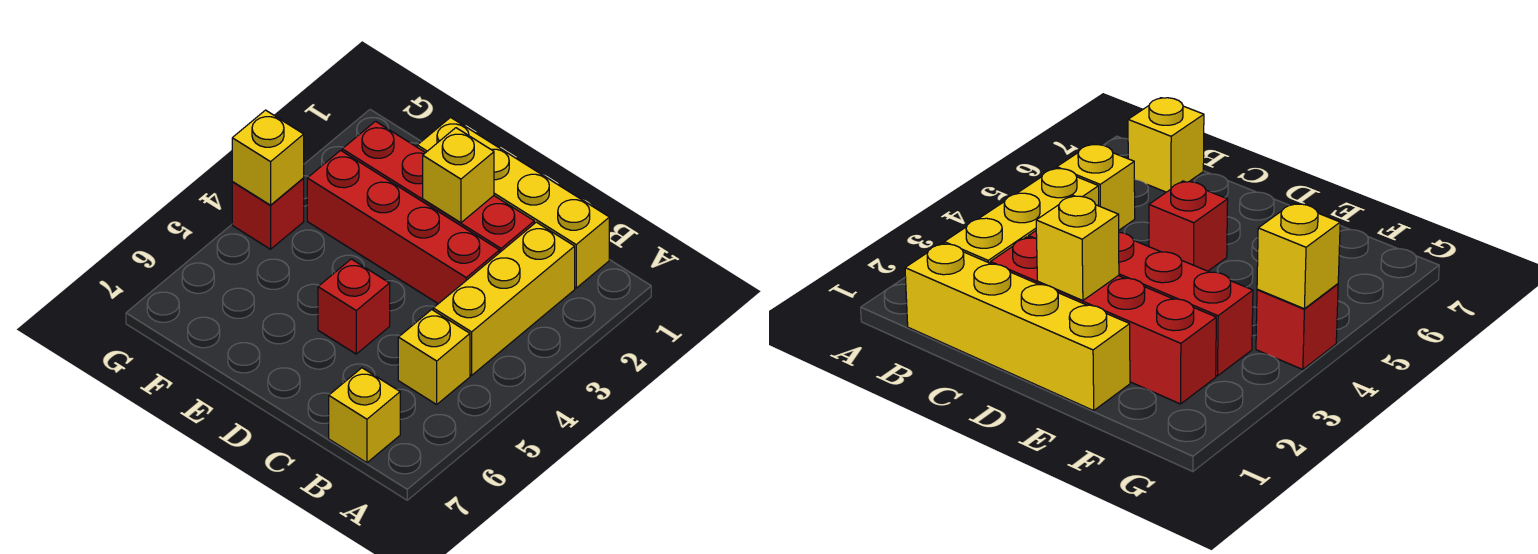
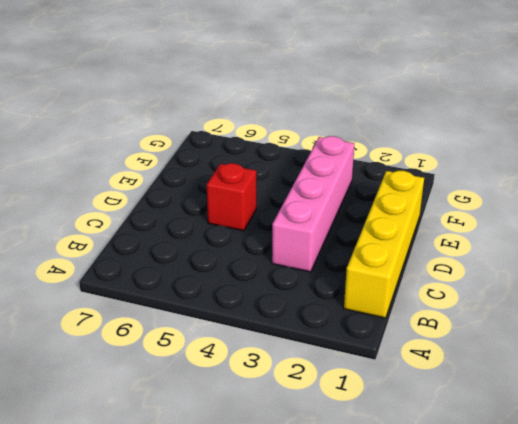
pink 1x4 brick [272,136,354,272] -> red 1x4 brick [307,150,499,304]
none -> yellow 1x3 brick [433,222,575,375]
none -> yellow 1x1 brick [398,310,470,404]

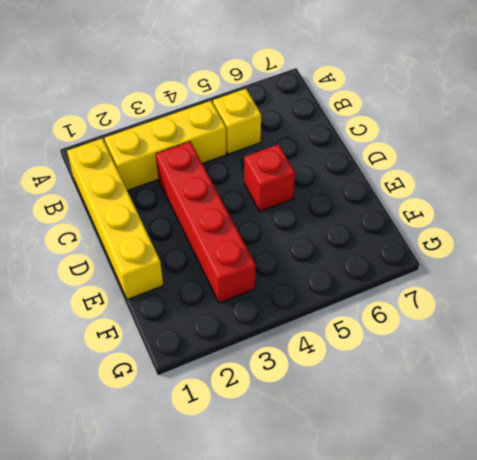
none -> yellow 1x1 brick [329,368,400,463]
none -> red 1x4 brick [342,121,534,253]

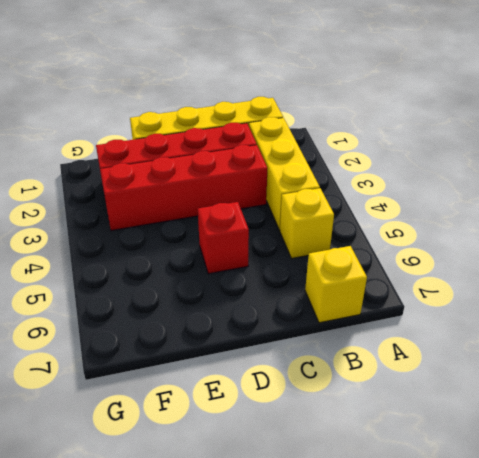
none -> red 1x1 brick [232,178,304,249]
none -> yellow 1x1 brick [423,128,494,223]

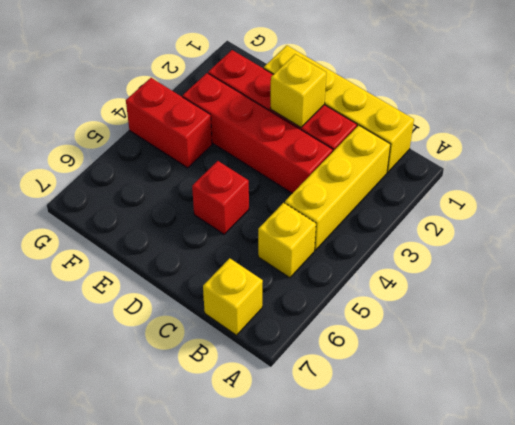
red 1x2 brick [126,78,212,168] -> red 1x1 brick [232,178,304,249]
none -> yellow 1x1 brick [232,110,304,205]

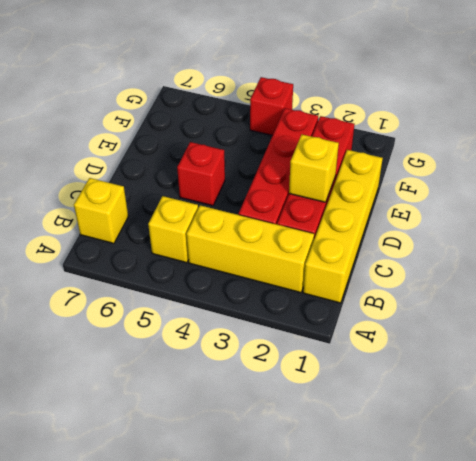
none -> yellow 1x1 brick [232,110,304,205]

